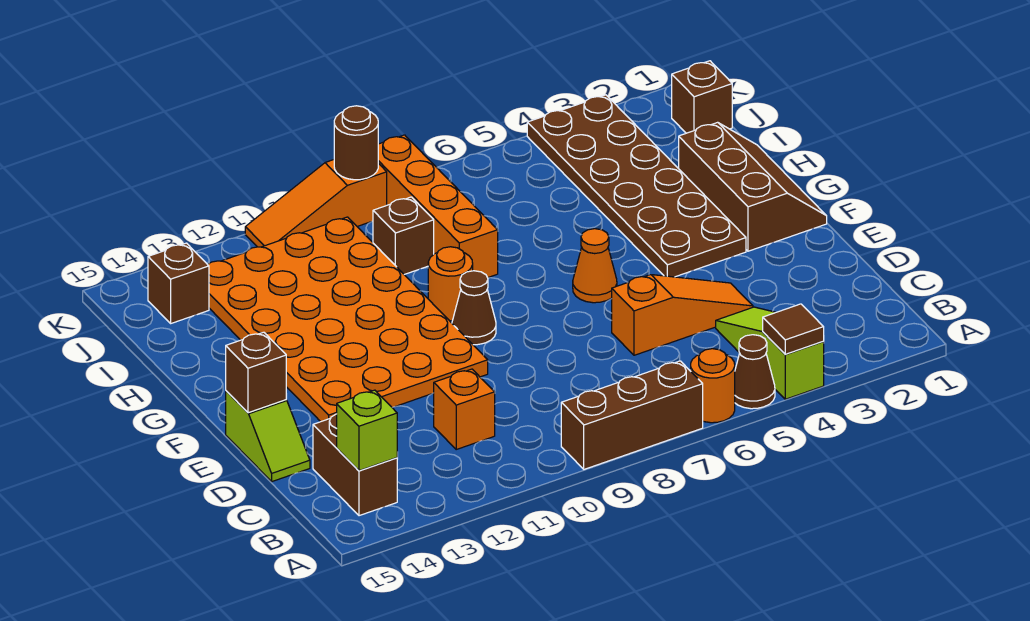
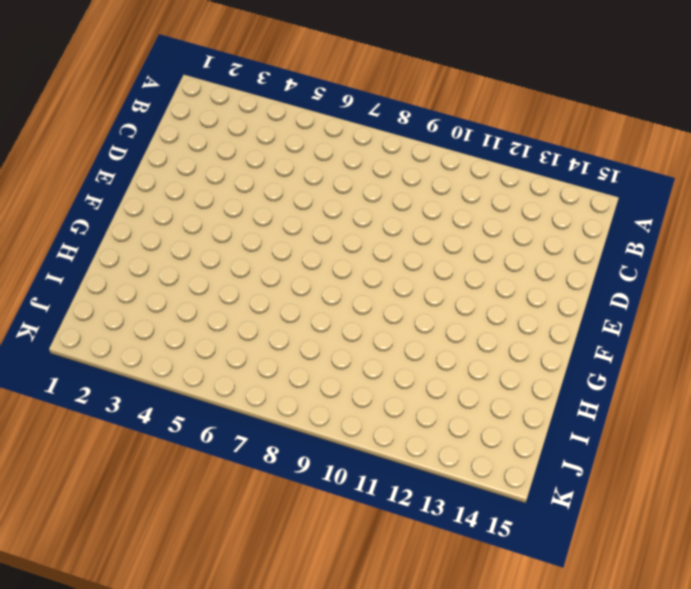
none -> lime 1x3 slope [716,307,824,399]
none -> brown 1x1 cone [735,335,775,409]
none -> orange 1x1 round brick [691,349,735,423]

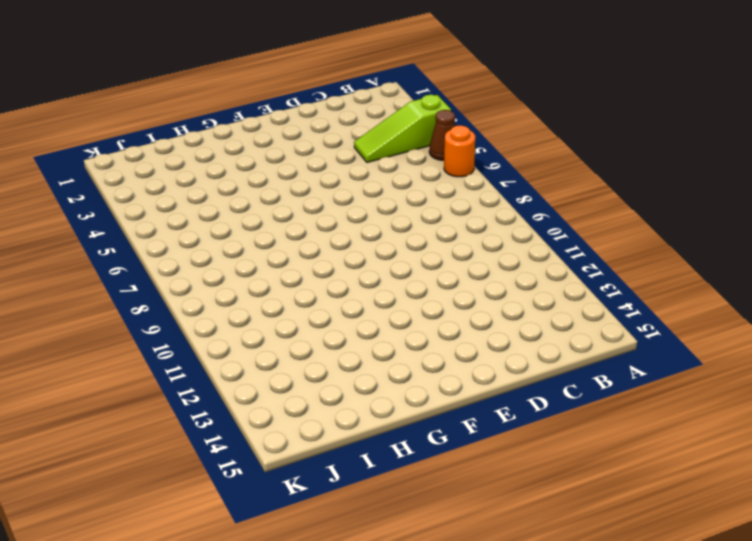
none -> brown 1x3 brick [561,361,703,469]
none -> brown 1x2 brick [313,414,397,516]
none -> orange 1x1 brick [434,369,495,449]

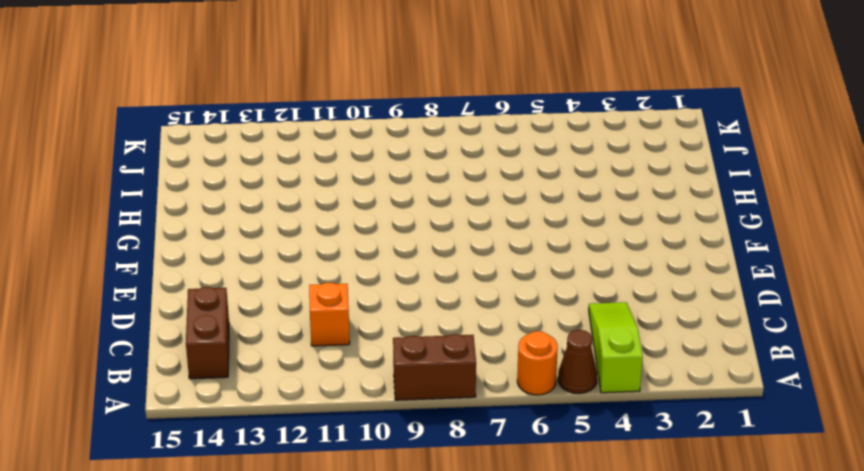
brown 1x2 brick [393,334,476,400] -> brown 1x3 brick [561,361,703,469]
none -> orange 1x3 slope [612,275,753,355]
none -> lime 1x2 slope [226,391,310,482]
none -> orange 4x6 plate [208,217,488,422]

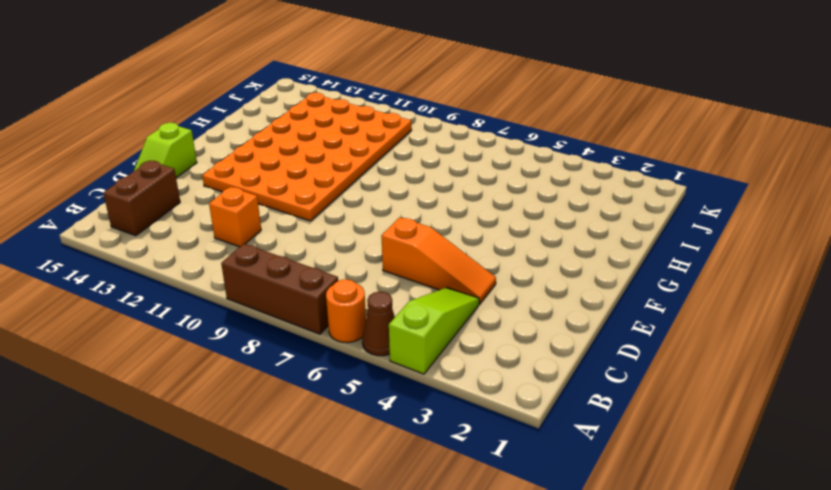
none -> brown 2x3 slope [679,122,827,251]
none -> brown 2x6 plate [527,95,746,277]
none -> orange 1x1 cone [573,229,617,303]

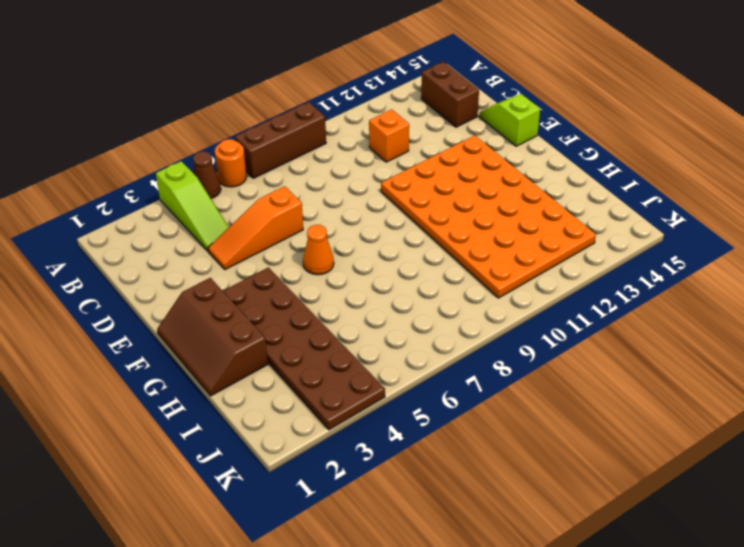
none -> brown 1x1 cone [452,271,496,345]
none -> orange 1x1 round brick [428,247,473,321]
none -> orange 1x4 brick [378,135,498,278]

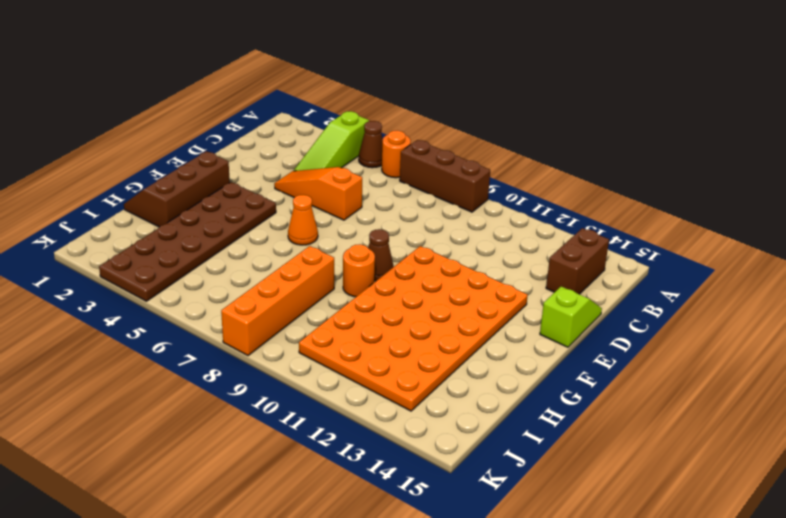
none -> orange 1x1 brick [434,369,495,449]
none -> brown 1x1 brick [373,197,434,274]
none -> brown 1x1 brick [672,61,732,133]

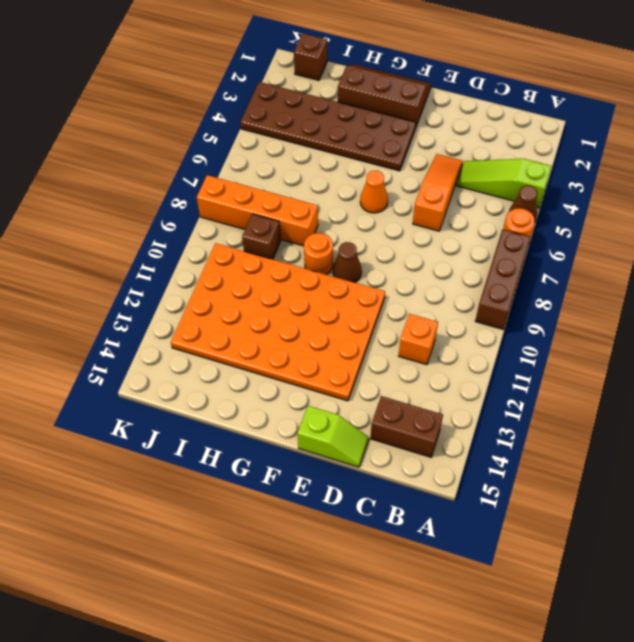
none -> brown 1x1 brick [148,243,209,323]
none -> orange 1x3 slope [245,160,387,247]
none -> brown 1x1 tile [763,304,824,354]

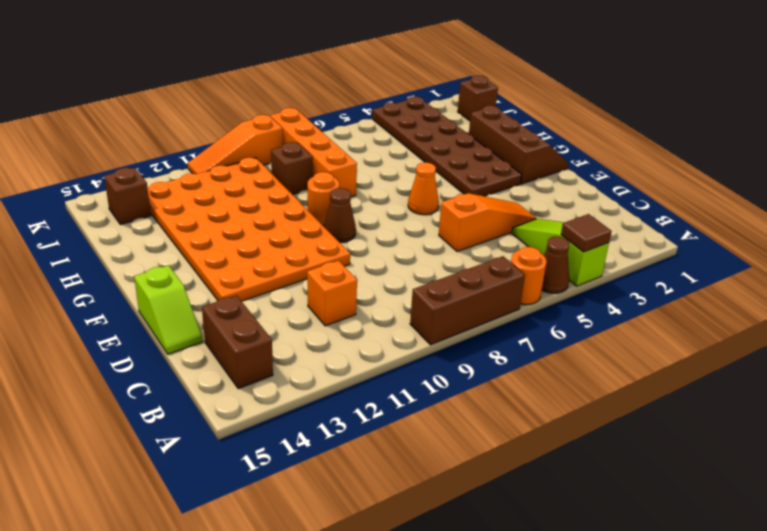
none -> lime 1x1 brick [337,390,397,471]
none -> brown 1x1 brick [226,332,286,413]
none -> brown 1x1 round brick [334,106,378,180]

